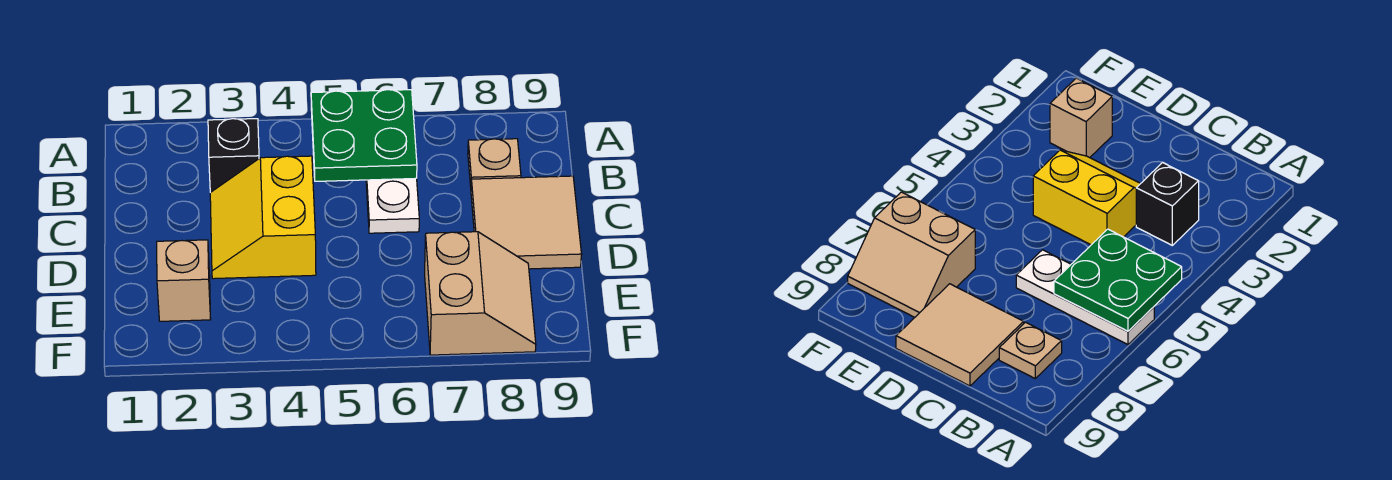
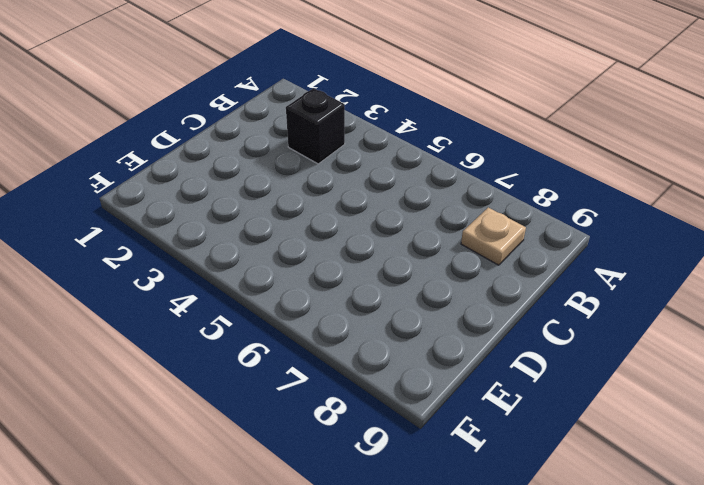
none -> white 1x3 plate [366,178,419,233]
none -> yellow 2x2 slope [210,156,316,279]

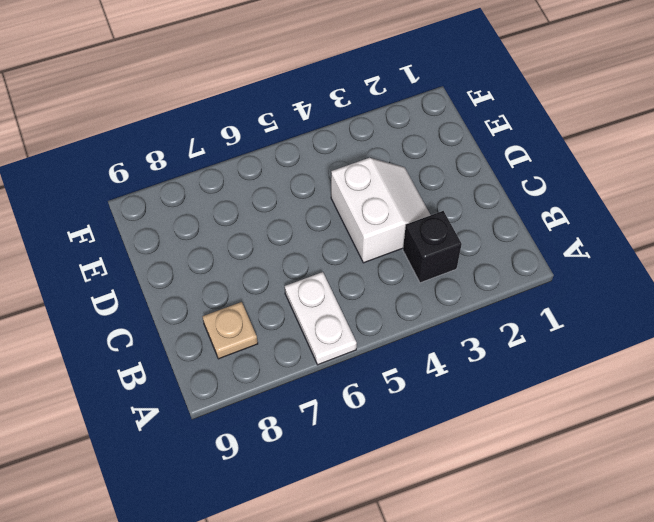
white 1x2 plate [285,272,357,365] -> white 1x3 plate [366,178,419,233]
white 2x2 slope [331,158,430,263] -> yellow 2x2 slope [210,156,316,279]
none -> tan 2x2 tile [471,176,582,269]
none -> tan 1x1 brick [157,240,211,321]

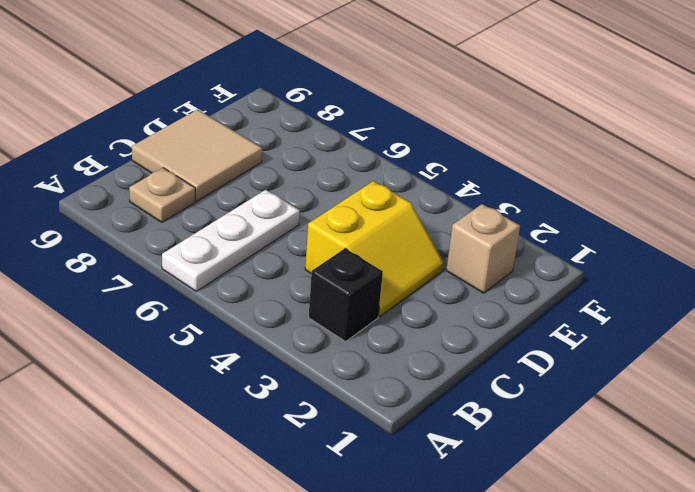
none -> tan 2x2 slope [425,232,536,355]
none -> green 2x2 plate [311,90,417,181]

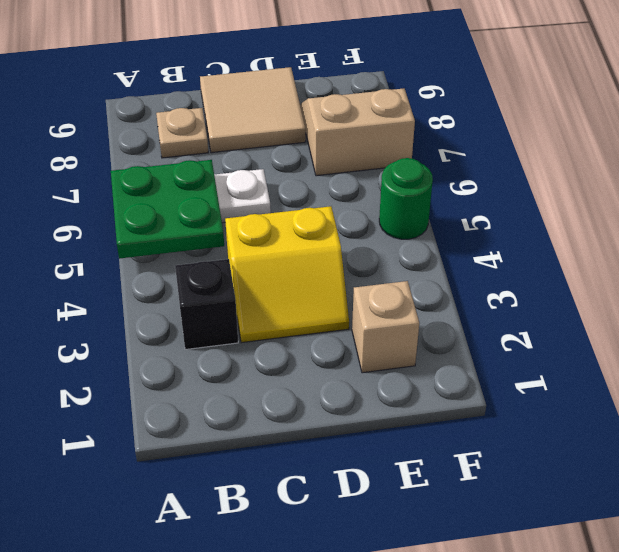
green 1x1 round brick [379,158,433,239] -> none

